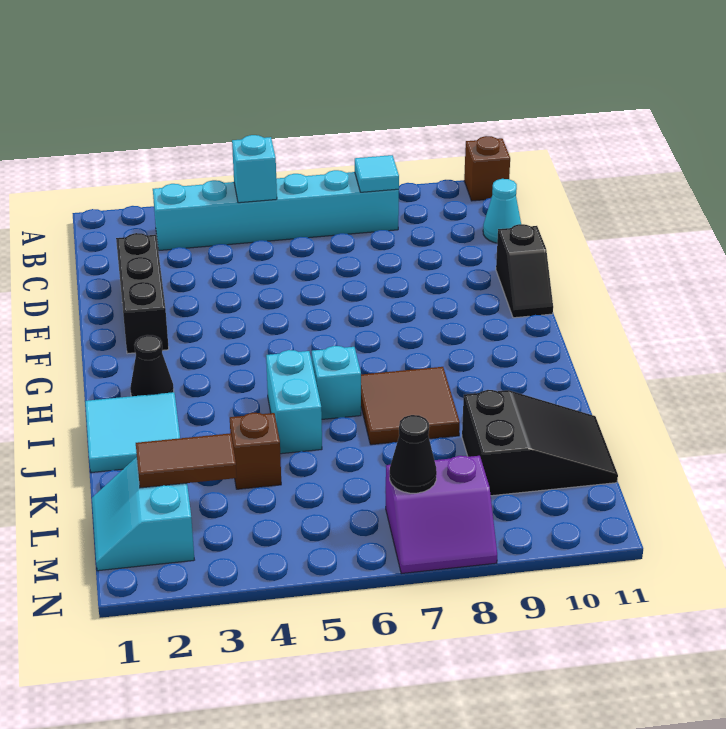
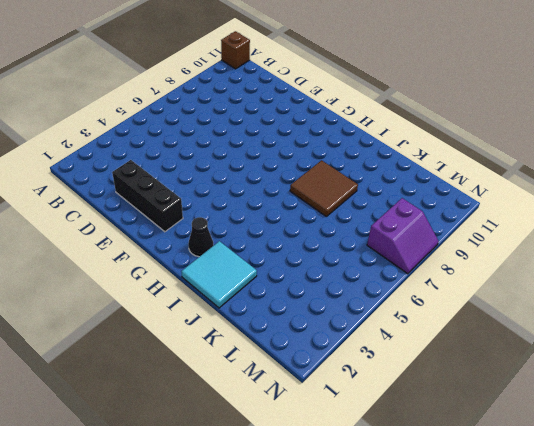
none -> cyan 1x6 brick [153,170,399,250]
none -> cyan 1x1 cone [483,179,521,243]
none -> black 1x2 slope [496,224,553,318]

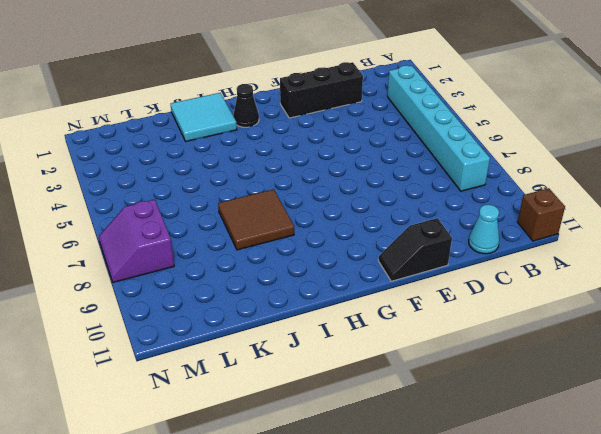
none -> cyan 1x2 brick [266,350,322,454]
none -> cyan 1x1 brick [312,346,361,419]
none -> brown 1x1 brick [230,413,281,489]

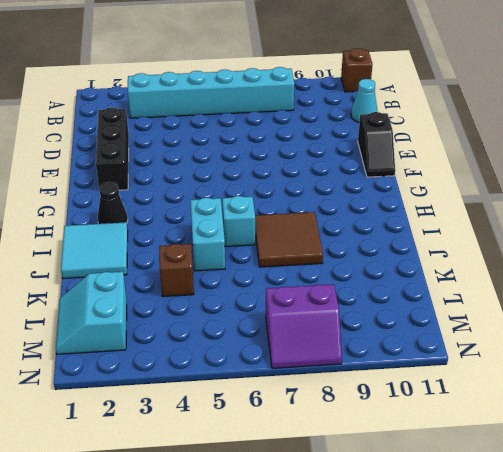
none -> black 2x3 slope [462,390,618,496]
none -> cyan 1x1 brick [232,135,277,203]
none -> cyan 1x1 tile [355,155,399,192]

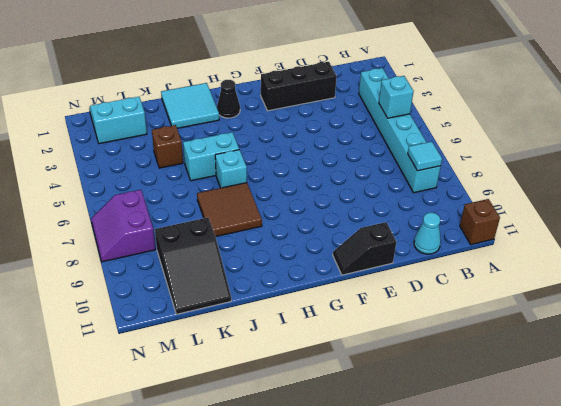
none -> brown 1x2 tile [136,433,237,488]
none -> black 1x1 cone [390,415,437,493]

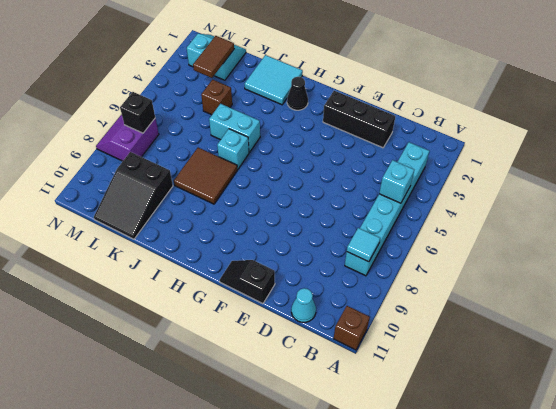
black 1x1 brick [120,92,155,133] -> black 1x1 cone [390,415,437,493]

